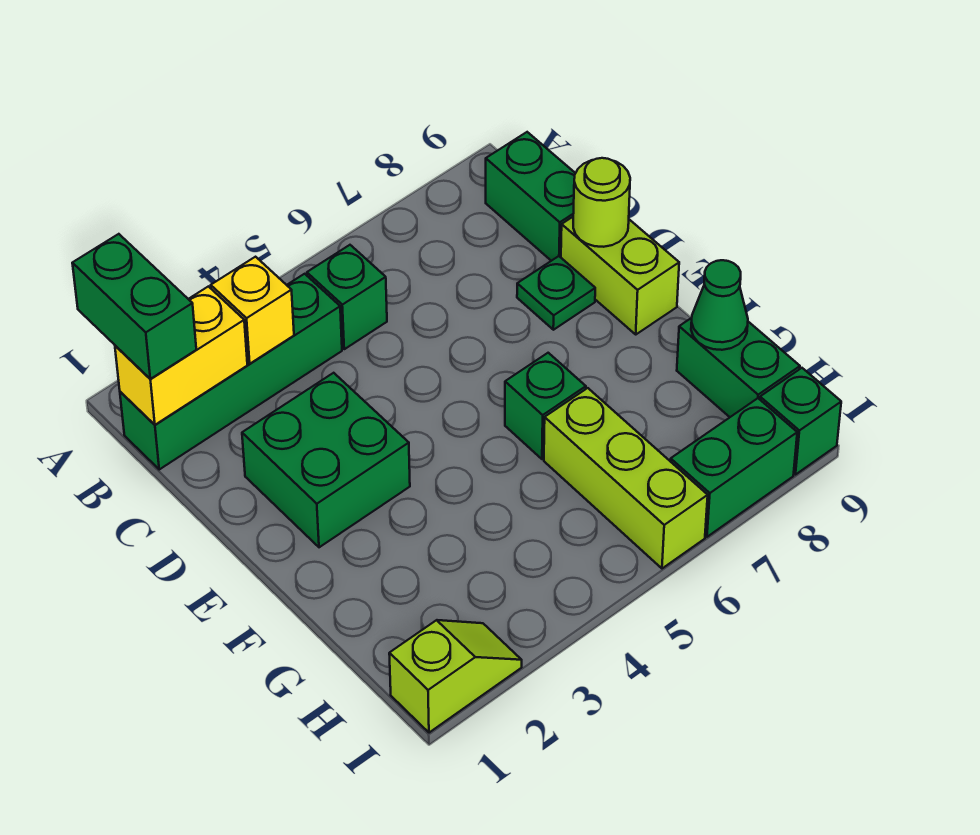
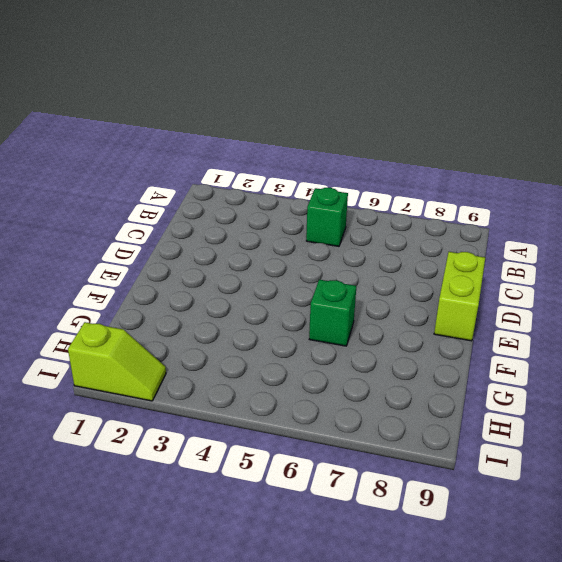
none -> green 1x4 brick [120,274,342,469]
none -> green 1x2 brick [486,132,575,261]
none -> green 2x2 brick [242,373,410,547]

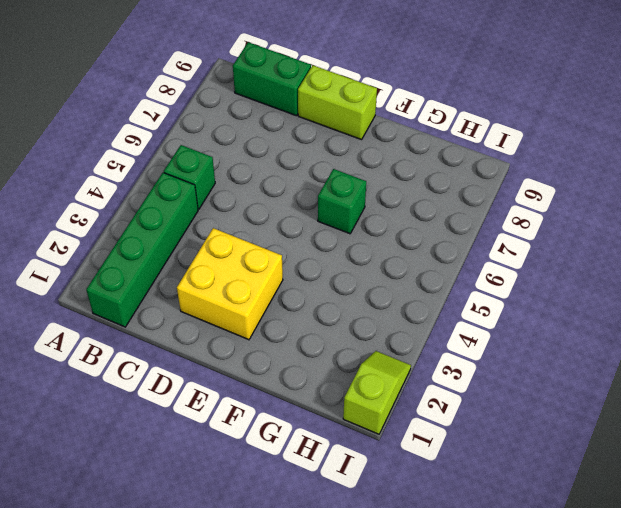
yellow 2x2 brick [177,228,283,340] -> green 2x2 brick [242,373,410,547]
none -> green 1x1 plate [517,256,595,330]
none -> lime 1x3 brick [544,388,708,568]
none -> green 1x2 brick [677,318,800,417]

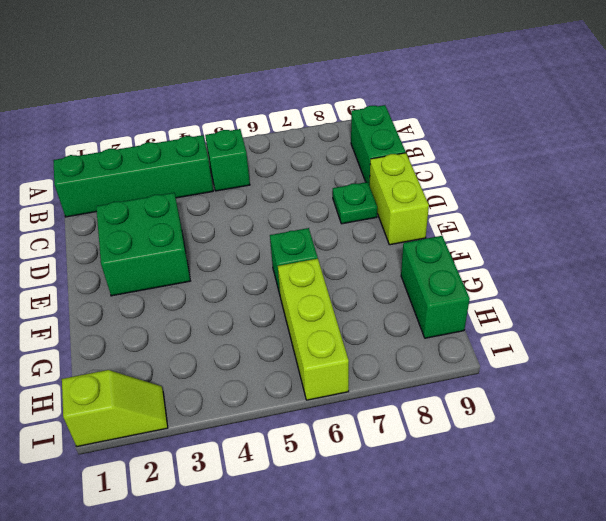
none -> green 1x2 brick [671,398,797,537]
none -> green 1x1 brick [760,368,841,475]
none -> yellow 1x2 brick [115,286,247,425]

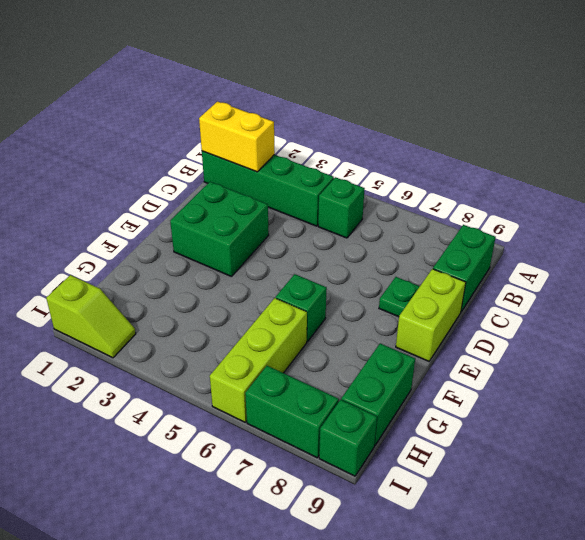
none -> yellow 1x1 brick [211,257,294,364]
none -> lime 1x1 round brick [573,158,630,247]
none -> green 1x1 cone [691,260,748,350]

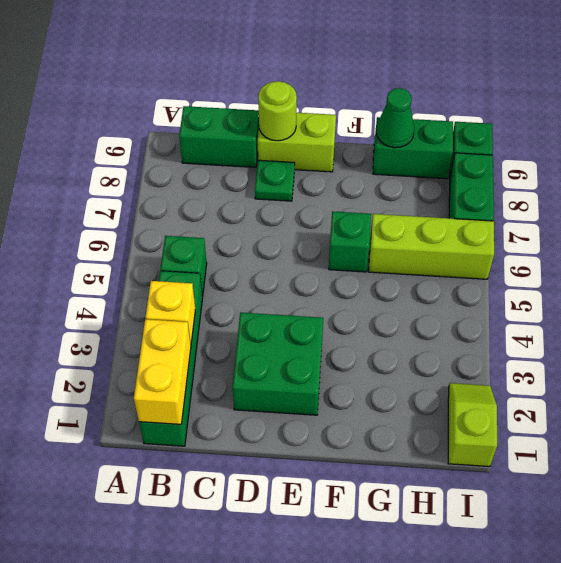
none -> green 1x2 brick [72,234,196,379]

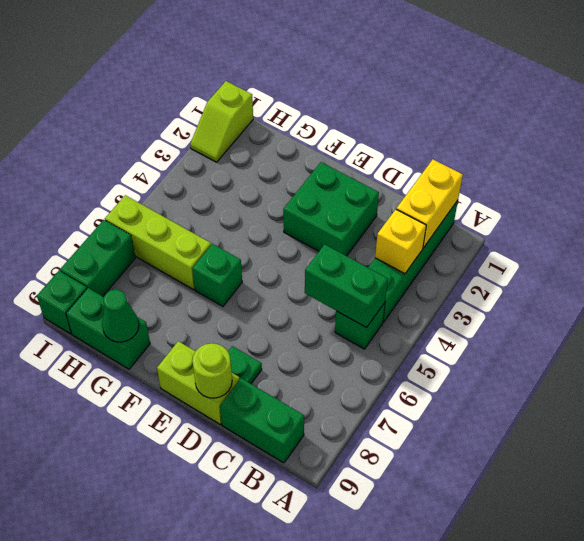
green 1x2 brick [305,244,388,328] -> green 1x2 brick moved to [72,234,196,379]

